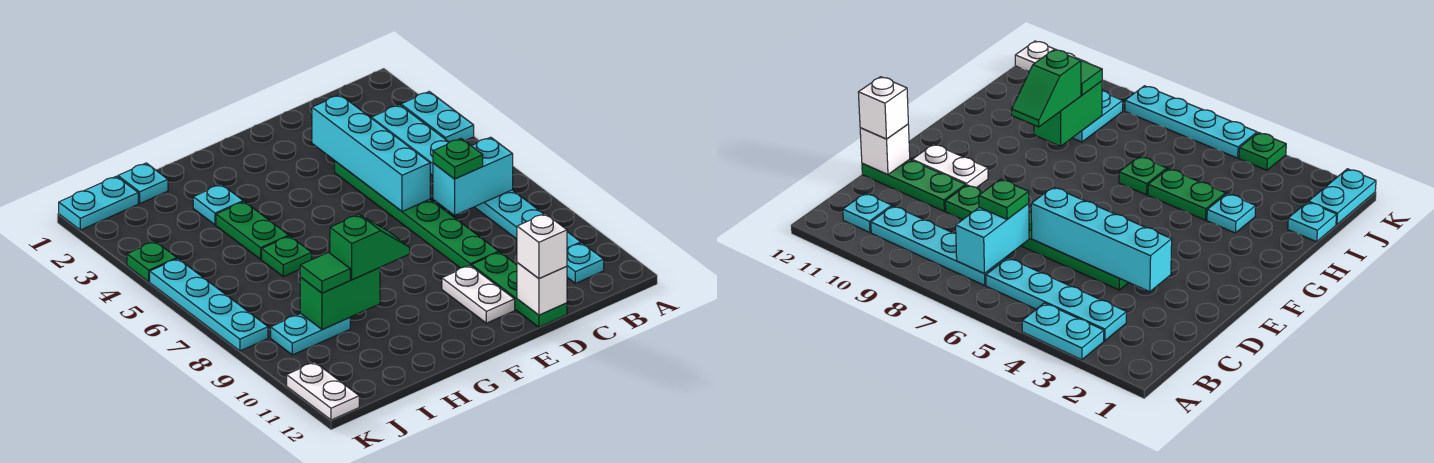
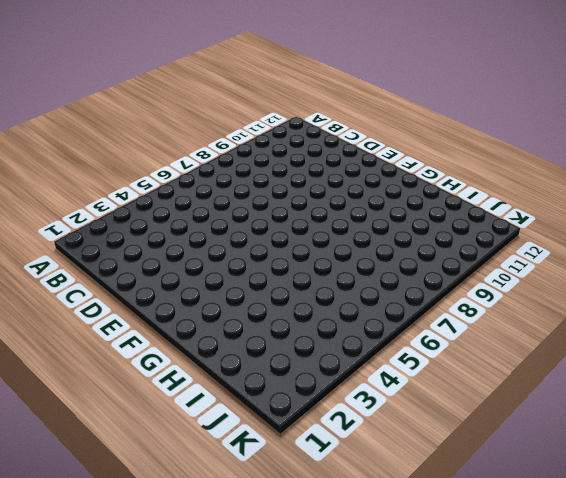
none -> cyan 1x2 plate [401,92,474,142]
none -> cyan 1x4 plate [372,105,449,175]
none -> cyan 1x4 plate [475,190,581,249]

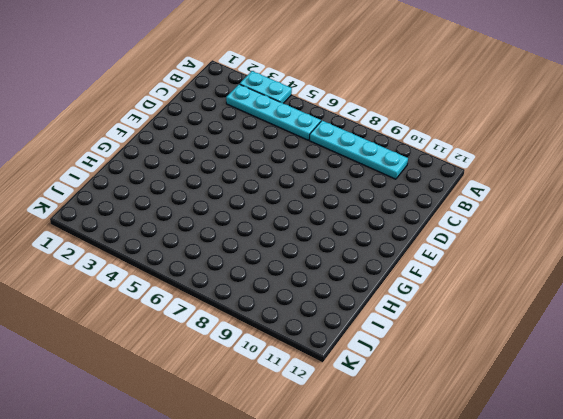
none -> cyan 1x1 plate [567,243,604,283]
none -> green 1x6 plate [335,161,499,268]
none -> green 1x3 plate [472,252,567,327]

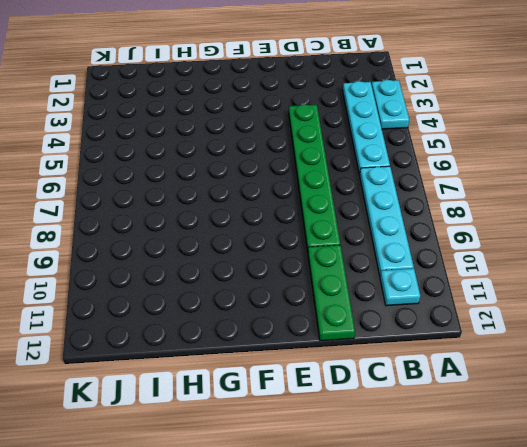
none -> white 1x2 plate [442,266,515,323]
none -> cyan 1x1 plate [193,184,243,225]
none -> green 1x2 plate [216,202,289,259]

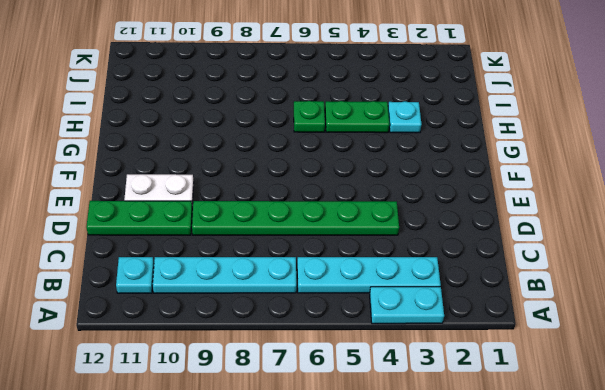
none -> cyan 1x1 plate [118,163,168,203]
none -> cyan 1x2 plate [271,314,350,355]
none -> cyan 1x2 plate [59,176,138,230]

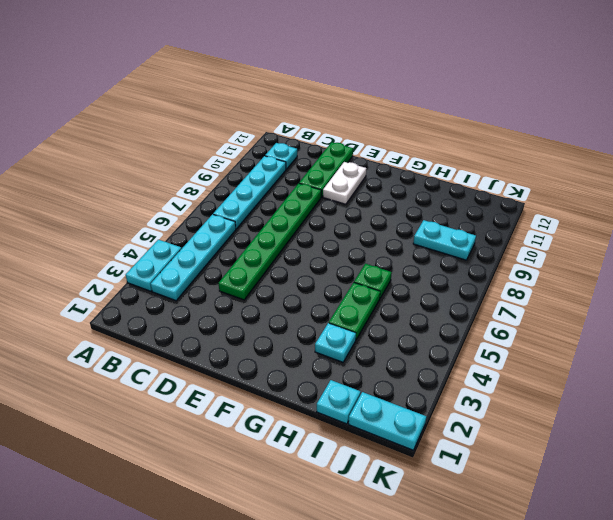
none -> green 1x1 plate [127,241,177,282]
none -> cyan 1x4 plate [150,259,268,351]
none -> white 1x2 plate [287,362,359,420]

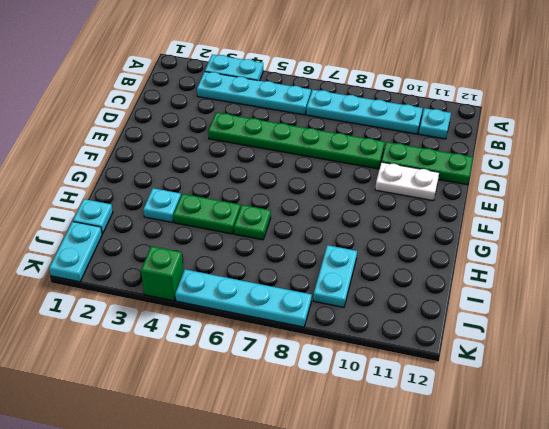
green 1x1 brick [141,246,183,301] -> green 1x1 plate [127,241,177,282]
none -> white 1x2 plate [287,362,359,420]
none -> cyan 1x2 brick [433,137,513,215]
none -> cyan 1x4 brick [312,95,430,211]

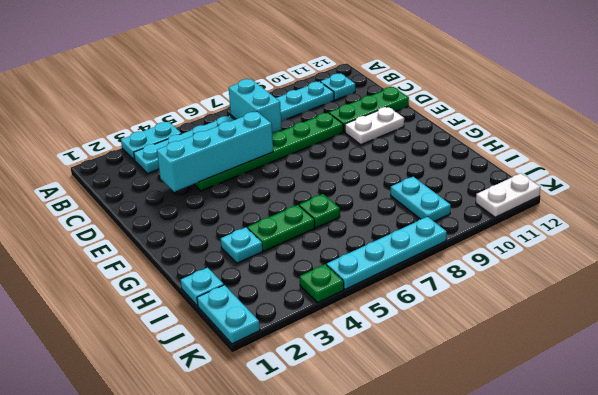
none -> white 1x1 brick [517,263,567,315]
none -> green 1x2 brick [300,268,380,329]
none -> green 1x1 plate [433,139,483,179]

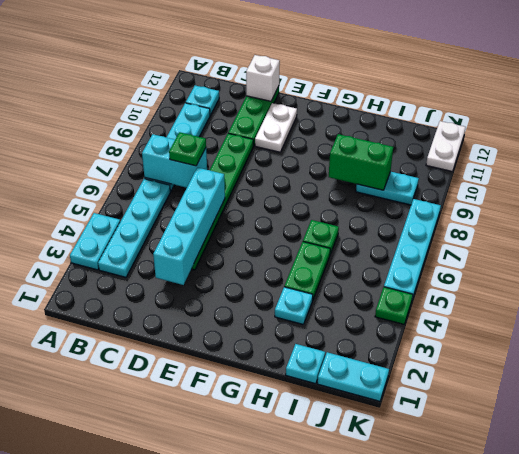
none -> white 1x1 brick [517,214,567,279]
none -> green 1x2 slope [330,215,410,280]
none -> green 1x1 tile [300,252,350,293]

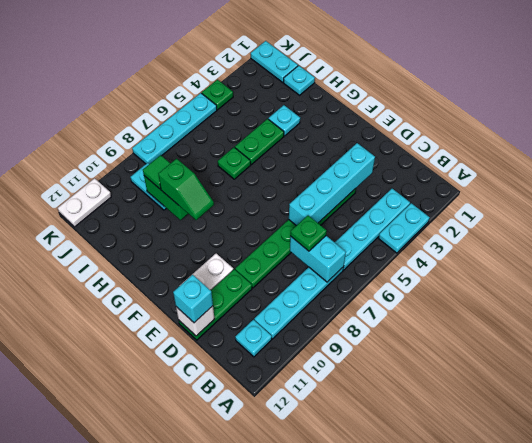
cyan 1x1 brick [173,275,213,323] -> white 1x1 brick [517,214,567,279]

